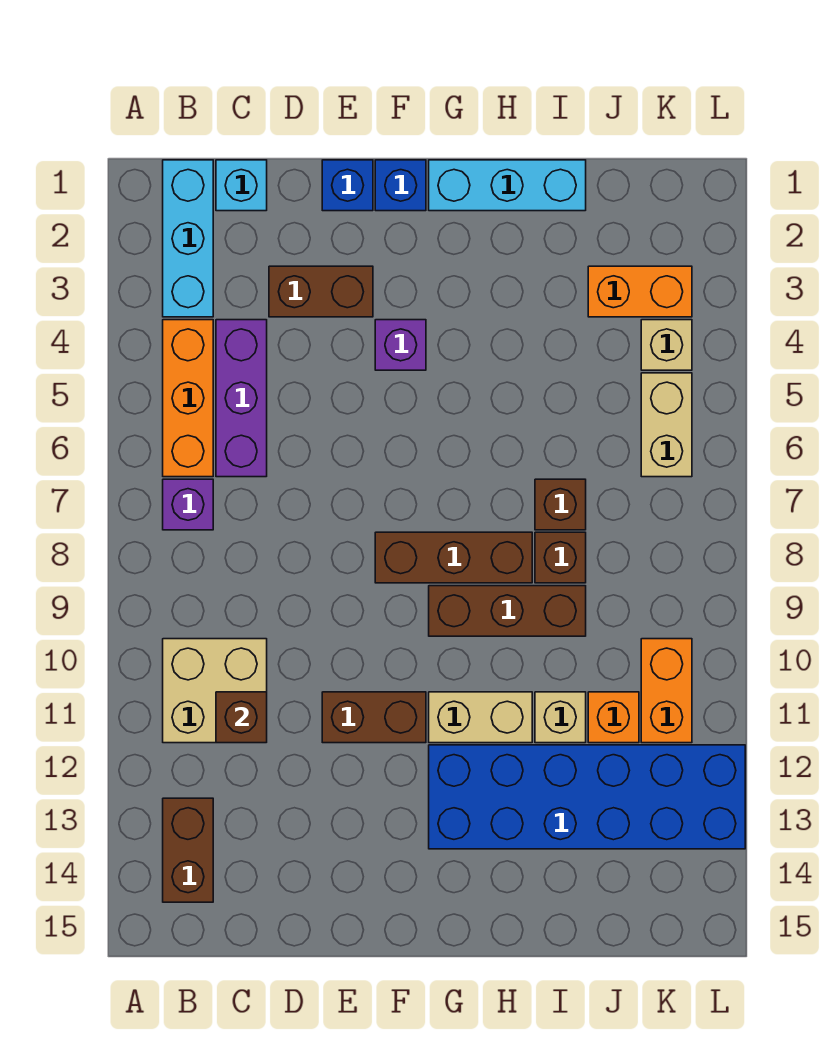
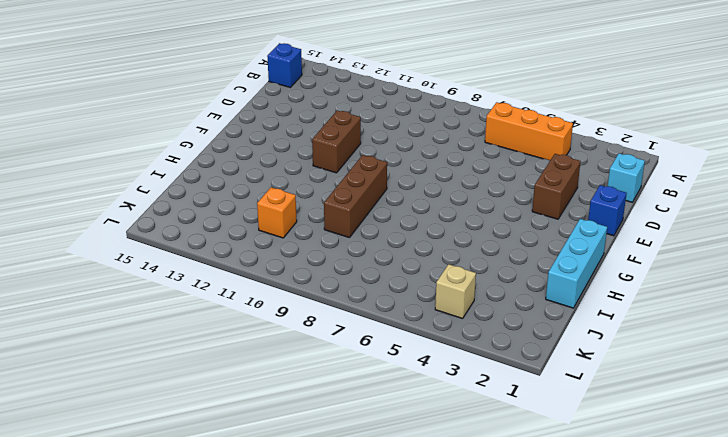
blue 1x1 brick [267,43,302,87] -> blue 1x1 brick moved to [375,160,426,211]
none -> cyan 1x3 brick [163,160,213,317]
none -> purple 1x1 brick [163,479,213,530]
none -> tan 2x2 brick [163,639,267,743]

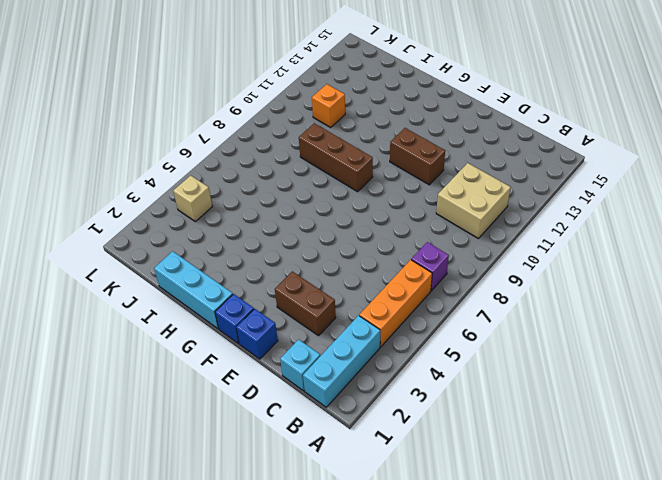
none -> brown 1x2 brick [163,798,213,902]
none -> purple 1x3 brick [216,320,267,477]
none -> purple 1x1 brick [375,320,426,370]

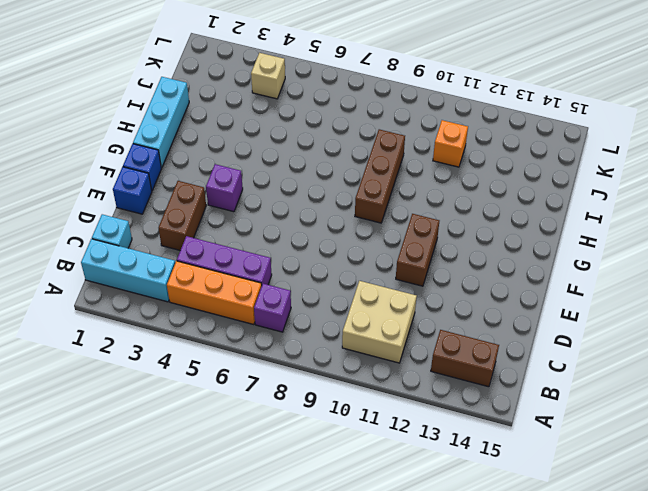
none -> brown 1x3 brick [375,532,532,583]
none -> tan 1x2 brick [429,692,532,743]
none -> blue 2x6 brick [429,745,745,849]

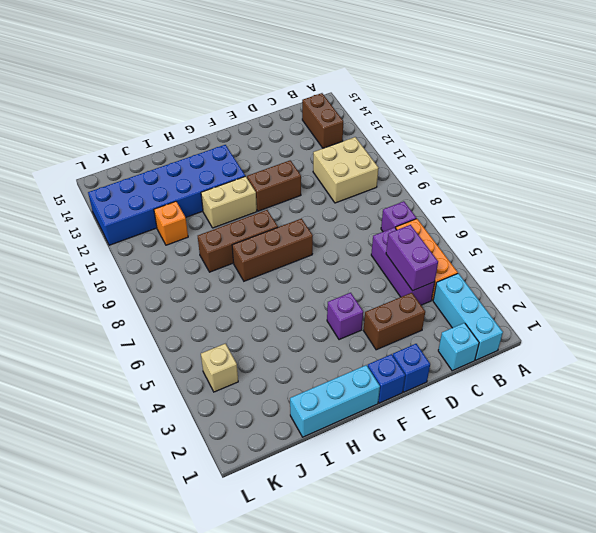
purple 1x2 brick [386,225,438,291] -> none
none -> brown 1x1 brick [535,479,586,530]
none -> brown 1x1 brick [535,532,586,583]
none -> tan 1x1 brick [535,692,586,743]

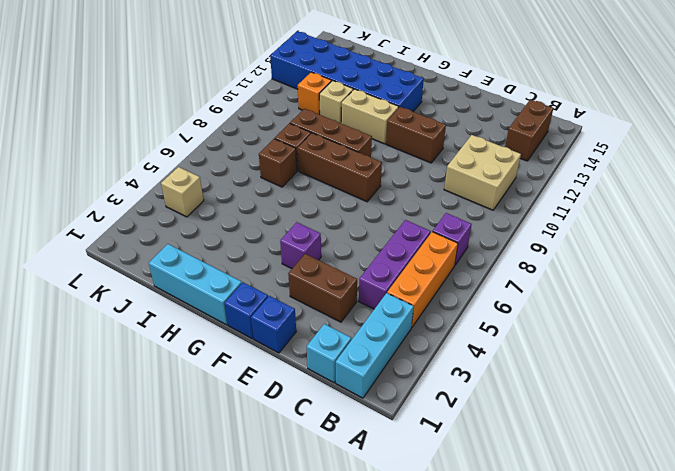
none -> orange 1x2 brick [588,266,692,317]
none -> tan 1x2 brick [641,373,692,477]
none -> orange 1x2 brick [641,639,692,743]

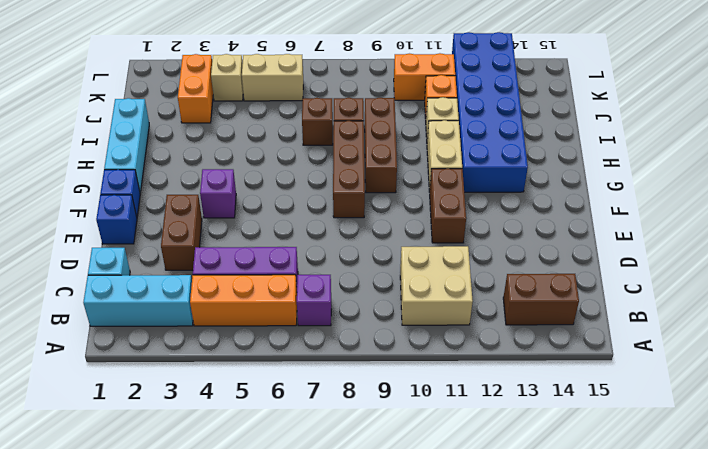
none -> brown 1x1 brick [216,692,267,743]

